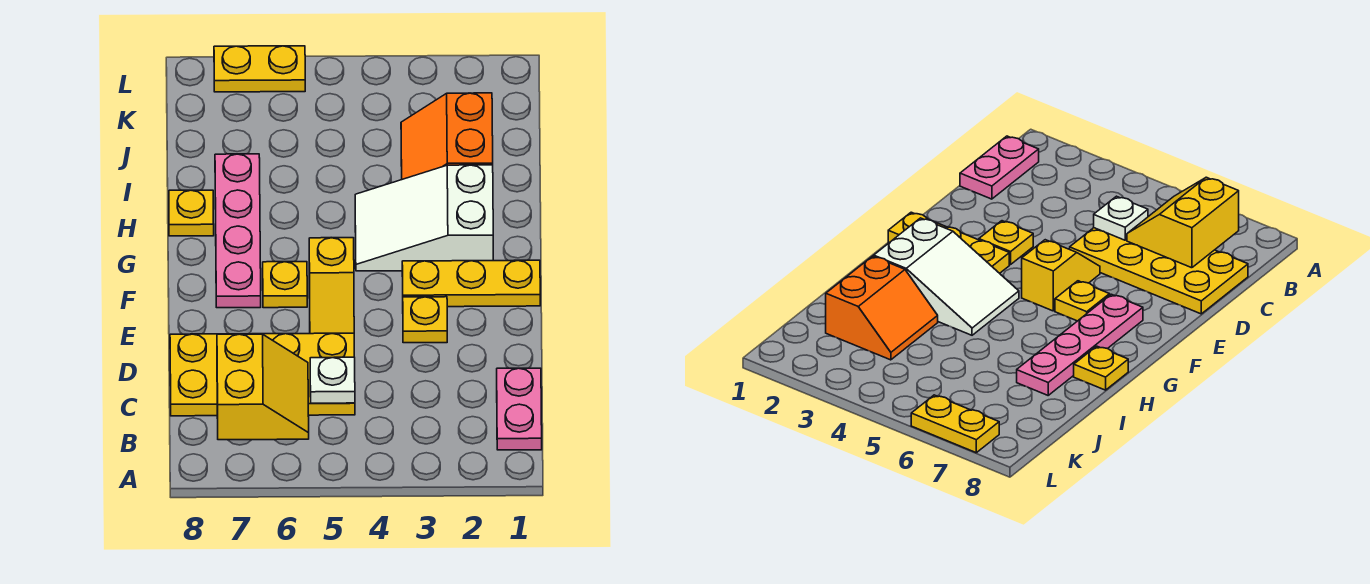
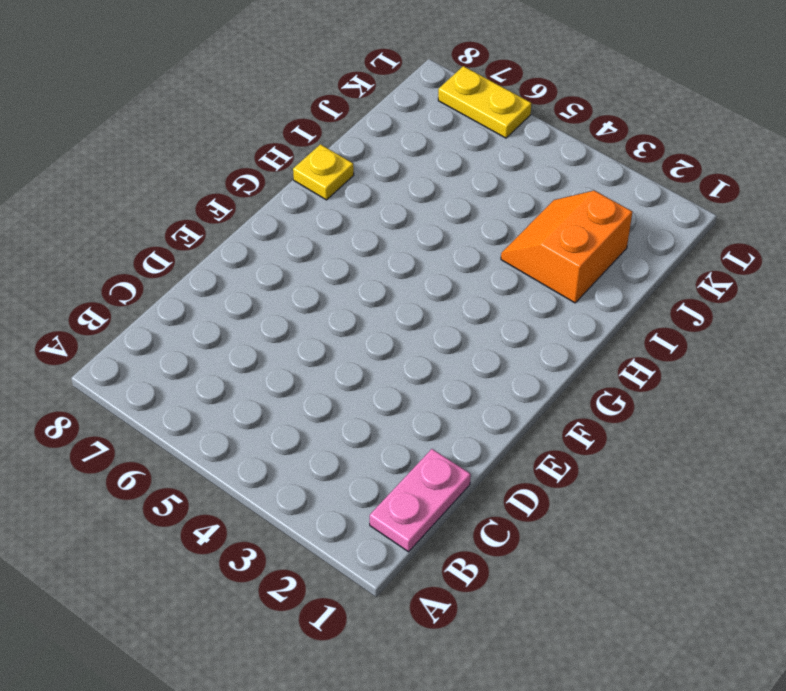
none -> yellow 2x4 plate [170,333,355,416]
none -> yellow 1x1 plate [403,297,447,343]
none -> yellow 1x2 slope [309,238,354,334]

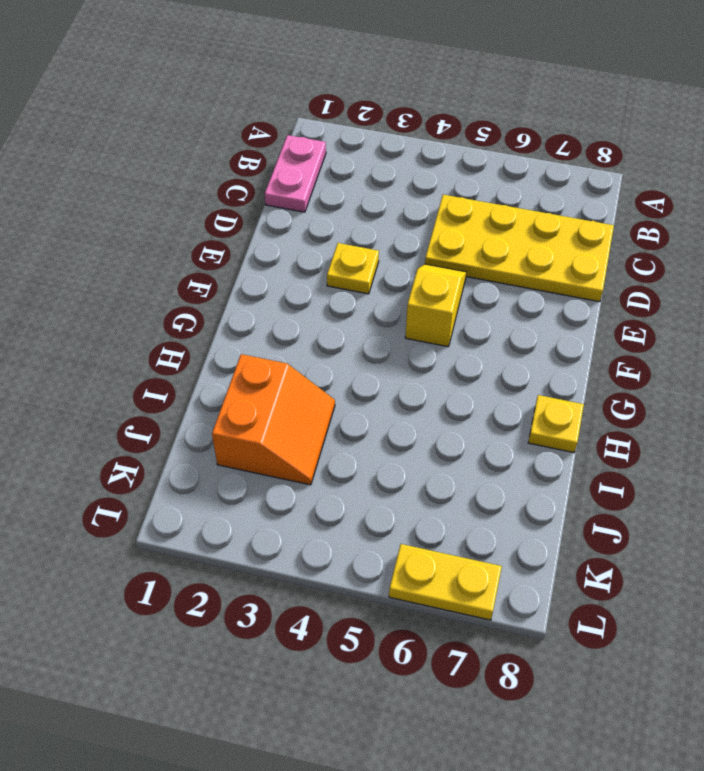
none -> yellow 1x3 plate [402,260,540,307]
none -> yellow 1x1 plate [263,262,307,308]
none -> pink 1x4 plate [215,154,261,308]

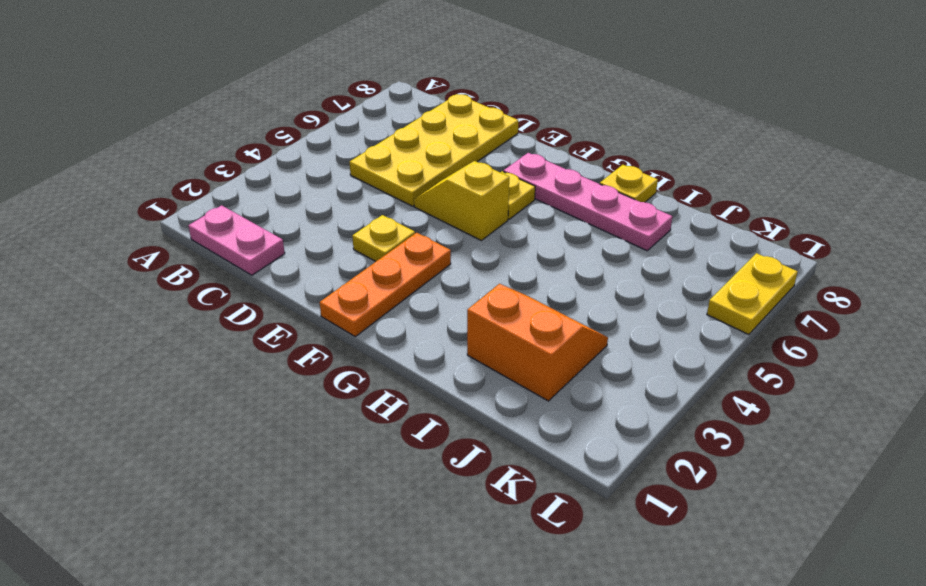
orange 1x3 plate [320,233,451,336] -> yellow 1x3 plate [402,260,540,307]
none -> white 2x3 slope [355,165,493,271]
none -> yellow 2x2 slope [217,334,309,440]
none -> white 1x1 plate [310,357,355,403]

